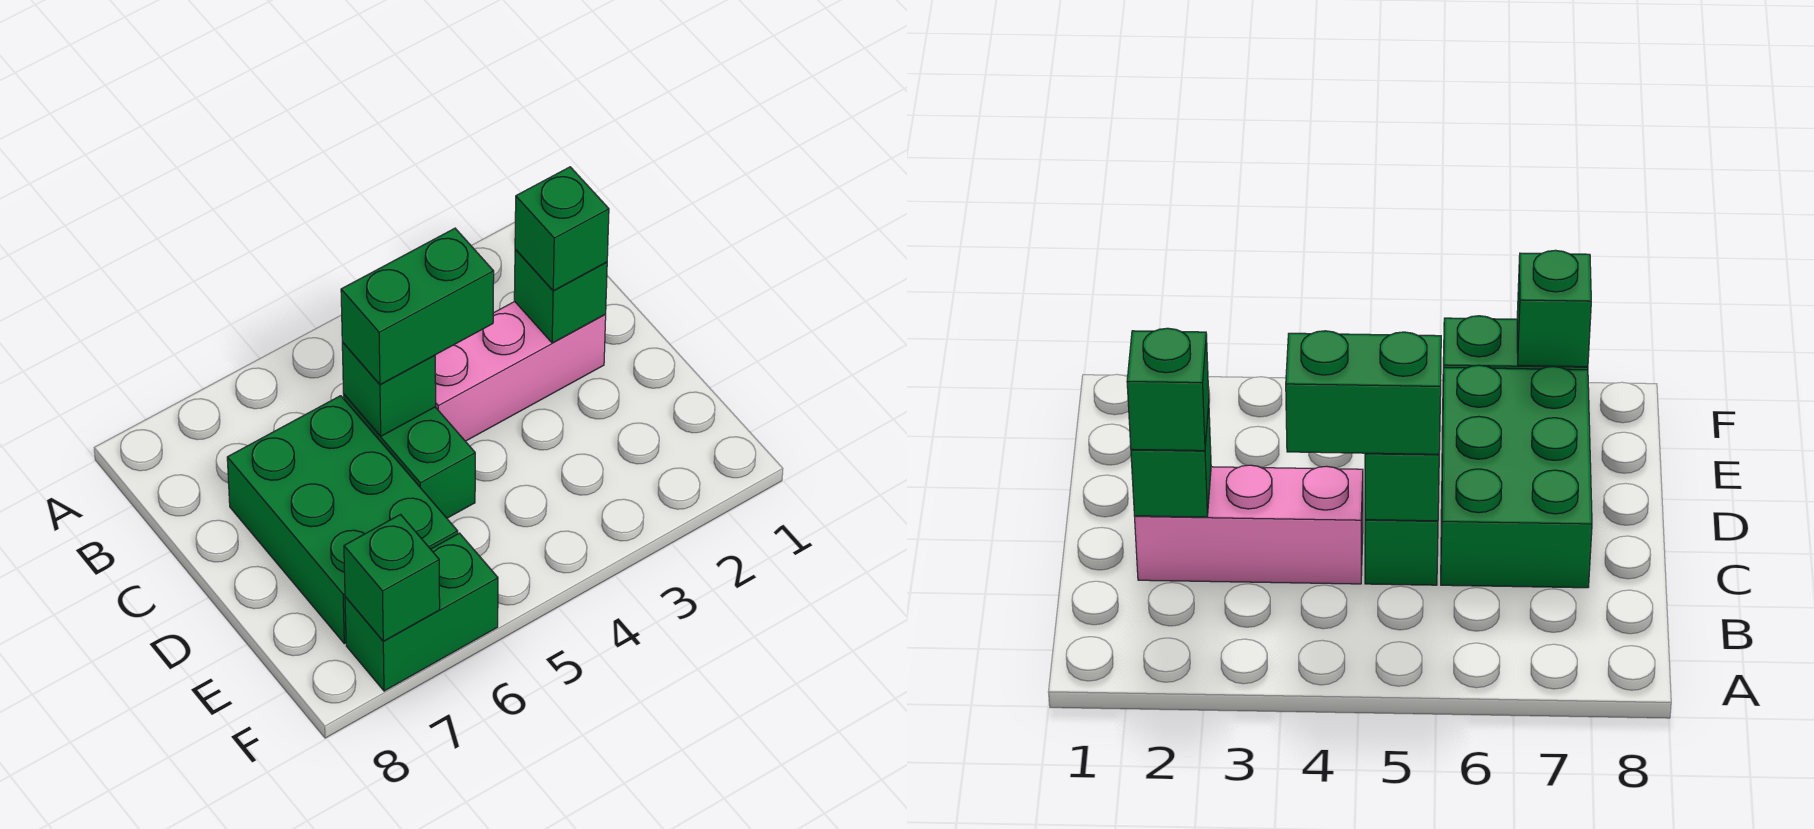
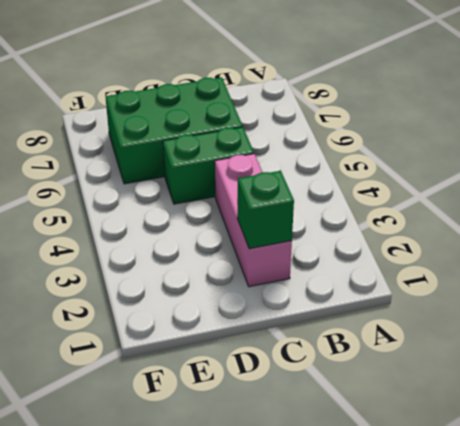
none -> green 1x2 brick [345,533,498,691]
none -> green 1x1 brick [342,342,436,436]

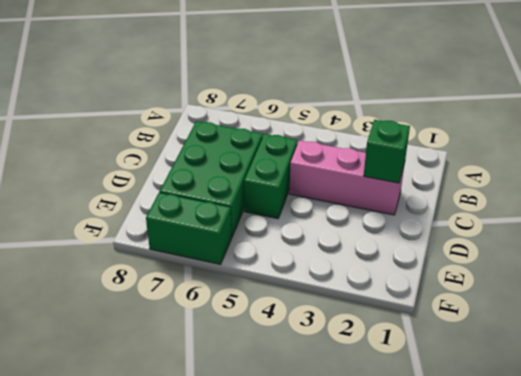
none -> green 1x1 brick [342,342,436,436]
none -> green 1x1 brick [344,515,440,641]

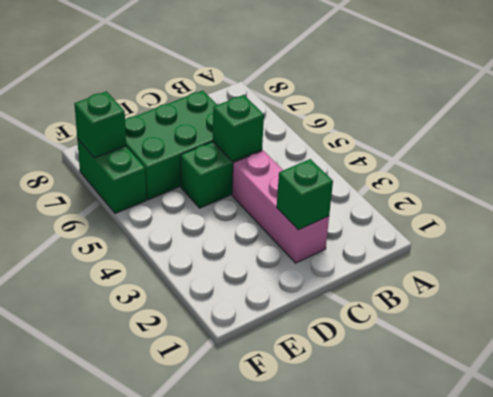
none -> green 1x1 brick [515,167,609,291]
none -> green 1x2 brick [341,228,494,385]

